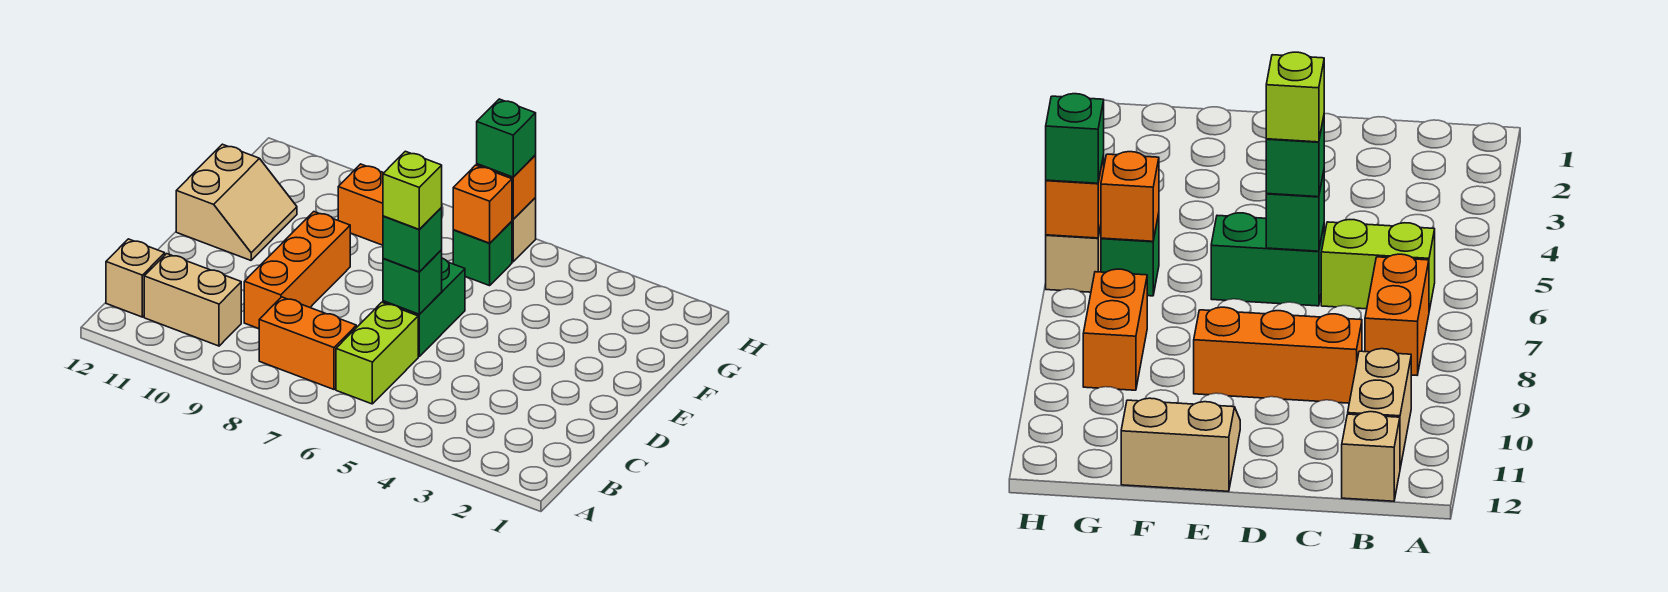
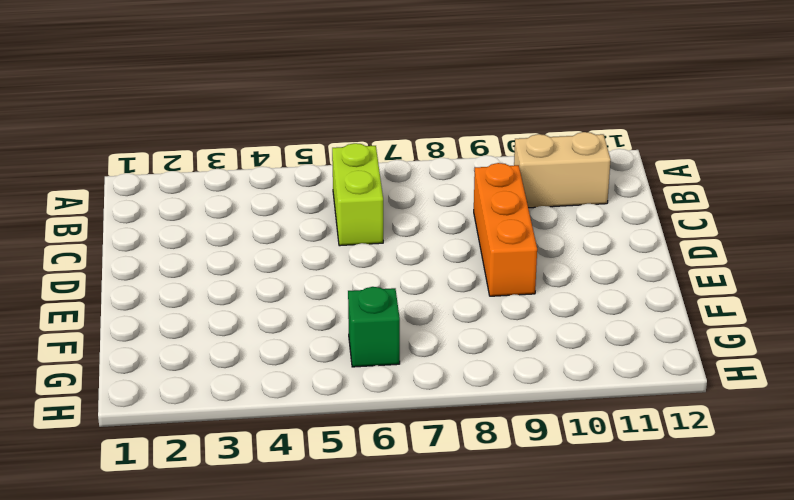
none -> orange 1x2 brick [259,297,356,389]
none -> tan 1x1 brick [106,239,165,317]
none -> green 1x2 brick [383,258,465,356]

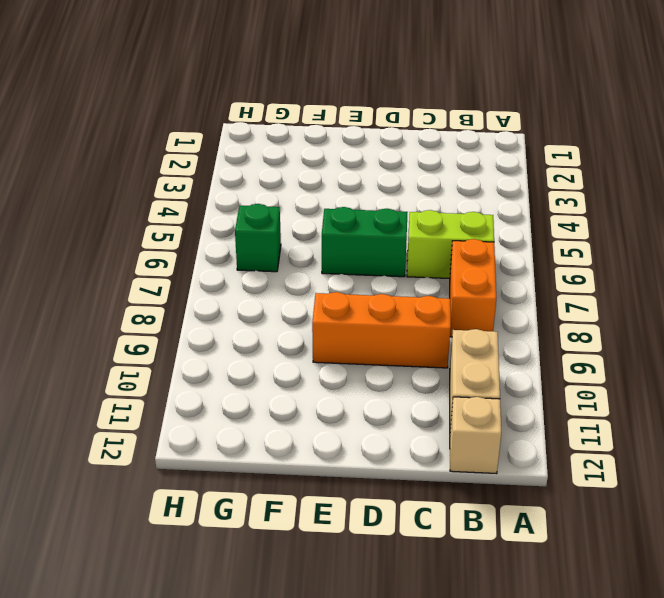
none -> tan 2x2 slope [176,144,297,260]
none -> orange 1x2 brick [338,164,383,245]
none -> tan 1x1 brick [512,198,536,262]

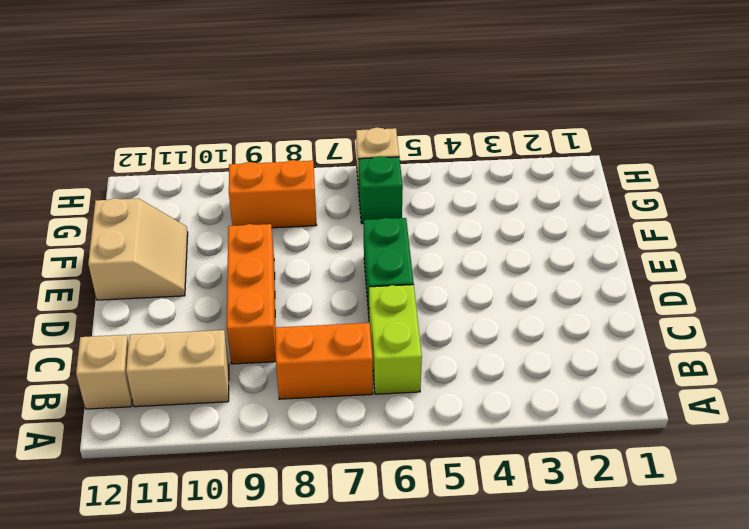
none -> green 1x1 brick [383,250,442,314]
none -> orange 1x1 brick [453,165,512,243]
none -> orange 1x1 brick [477,155,536,219]

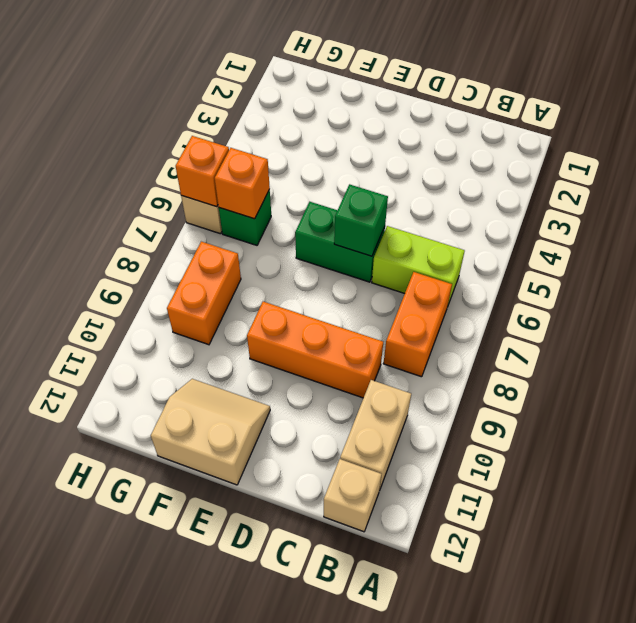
none -> green 1x1 brick [383,208,442,272]
none -> green 1x1 brick [477,99,536,177]
none -> lime 1x1 brick [383,151,442,229]

